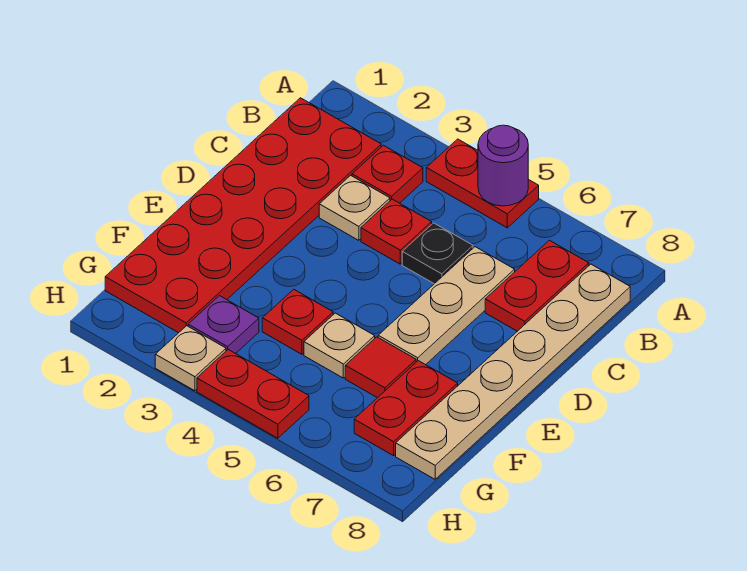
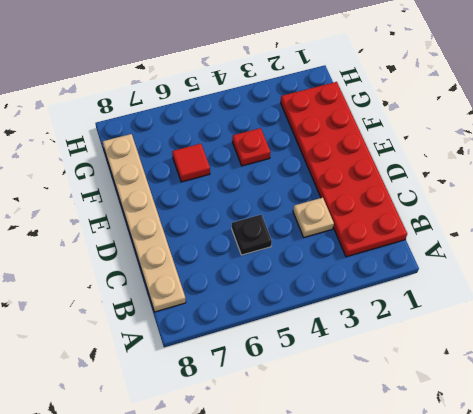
none -> red 1x2 plate [426,139,539,228]
none -> red 1x1 plate [352,145,423,203]
none -> red 1x2 plate [485,240,589,331]

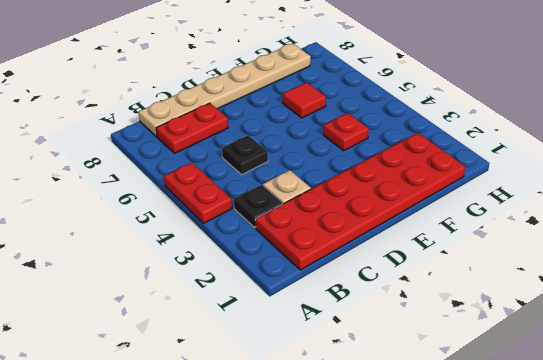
black 1x1 plate [234,185,282,228] -> red 1x1 plate [352,145,423,203]
none -> red 1x1 plate [361,199,432,264]
none -> tan 1x3 plate [378,247,515,365]
none -> tan 1x1 plate [304,313,375,378]

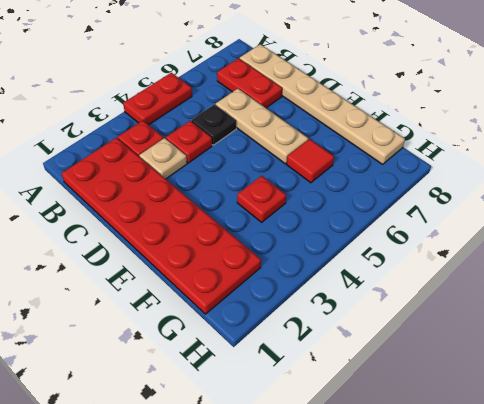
none -> tan 1x1 plate [304,313,375,378]
none -> red 1x2 plate [354,361,458,456]
none -> purple 1x1 plate [188,296,259,354]

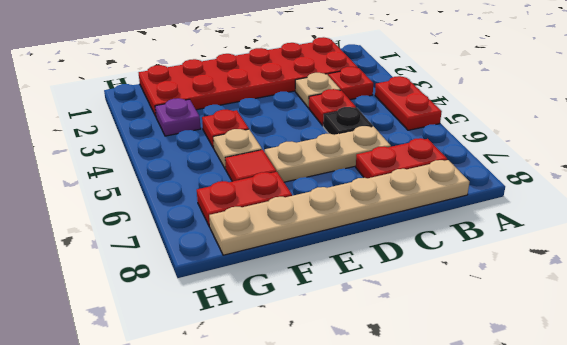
none -> tan 1x1 plate [155,326,226,391]
none -> red 1x2 plate [197,350,309,438]
none -> purple 1x1 round brick [478,125,528,206]

